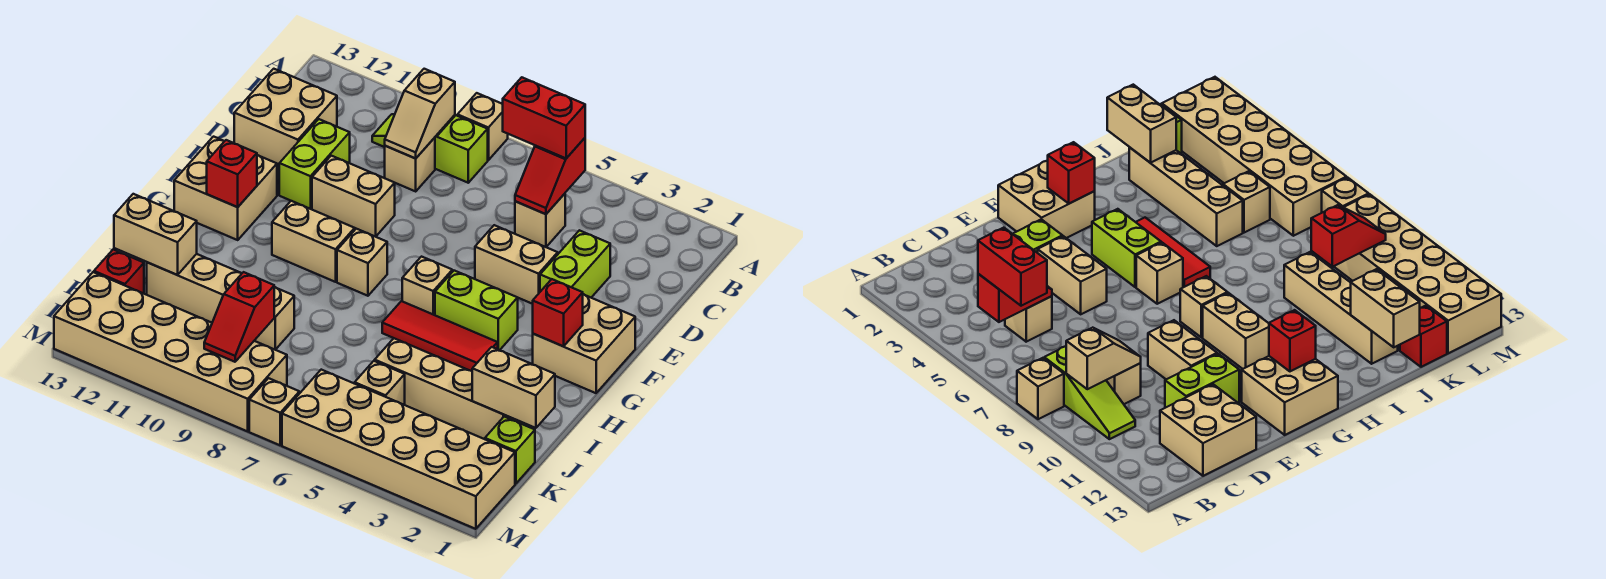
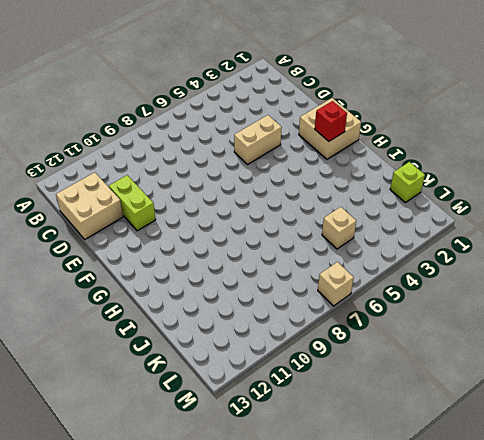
none -> tan 1x1 brick [457,93,508,160]
none -> lime 1x3 slope [372,114,488,183]
none -> tan 1x1 brick [515,194,565,247]
none -> tan 1x1 brick [385,138,435,191]

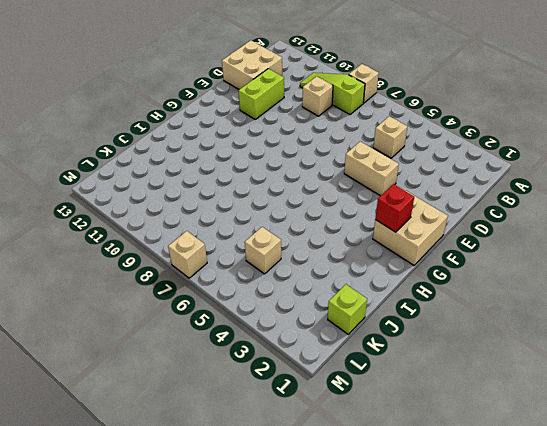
none -> lime 1x2 brick [540,230,610,297]
none -> tan 1x2 brick [312,156,395,237]
none -> tan 2x2 brick [174,137,277,240]
none -> lime 1x2 brick [435,271,518,350]

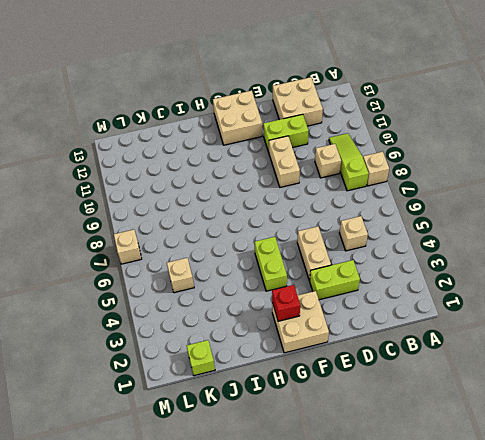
none -> tan 1x1 brick [402,257,452,315]
none -> tan 1x1 brick [337,229,387,296]
none -> tan 1x2 brick [272,201,355,282]
none -> red 1x3 tile [382,301,498,371]

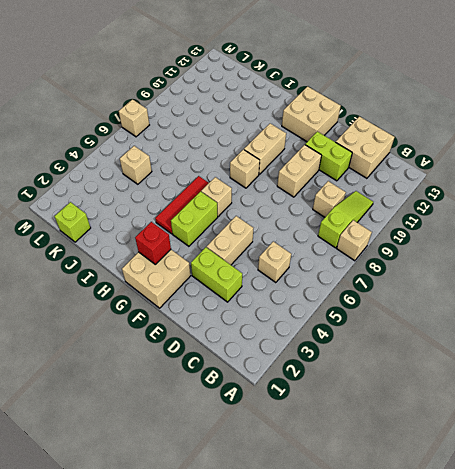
none -> tan 1x4 brick [375,338,523,439]
none -> tan 1x4 brick [147,254,294,350]
none -> red 1x1 brick [94,250,144,294]
none -> tan 2x6 brick [282,370,515,529]

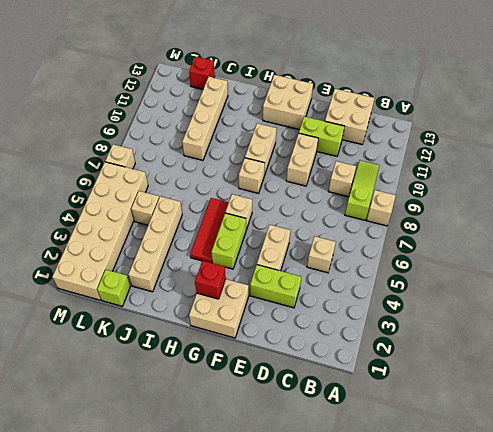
none -> tan 2x6 brick [54,272,287,431]
none -> red 1x2 slope [515,138,585,214]
none -> tan 1x2 slope [385,69,455,158]
none -> red 1x1 brick [207,140,257,207]

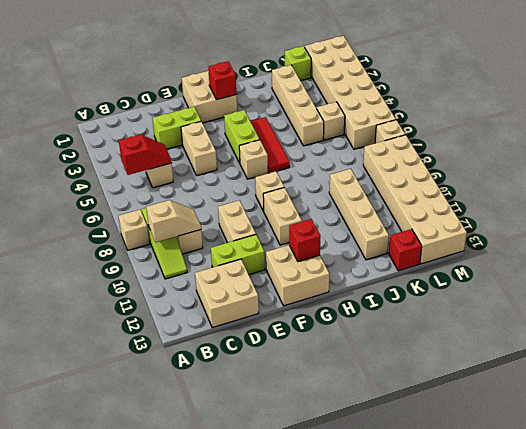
none -> tan 1x2 brick [472,347,555,428]
none -> tan 1x2 brick [114,194,197,275]
none -> red 1x2 slope [204,272,274,362]
none -> red 1x2 brick [503,77,585,158]

